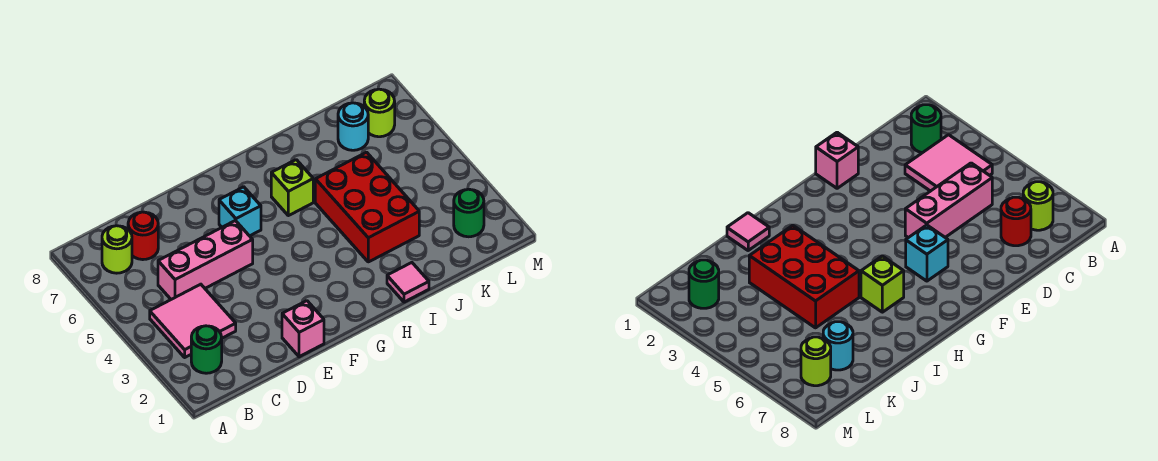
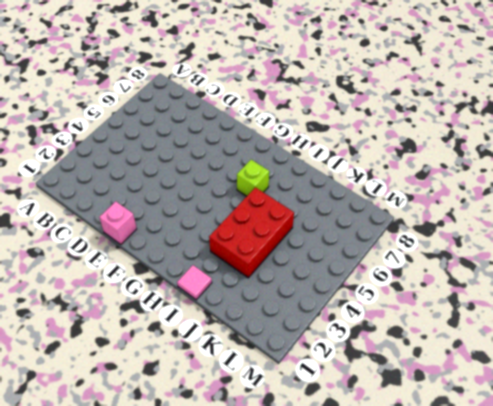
none -> green 1x1 round brick [191,326,222,373]
none -> pink 2x2 tile [150,284,236,357]
none -> lime 1x1 round brick [102,226,132,273]

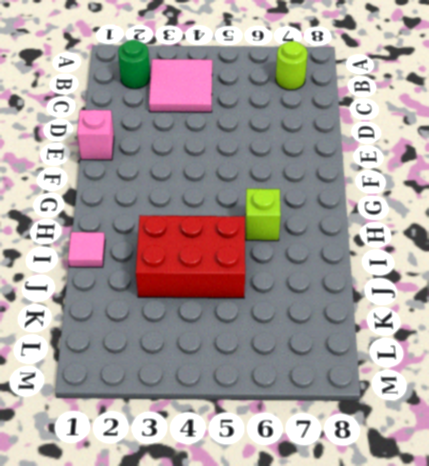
none -> pink 1x3 brick [158,221,253,299]
none -> red 1x1 round brick [128,212,158,260]
none -> cyan 1x1 brick [219,187,261,236]

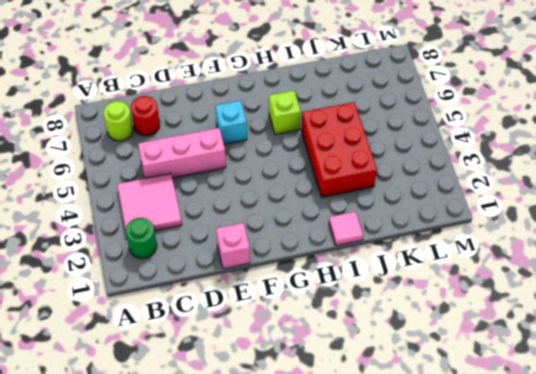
none -> cyan 1x1 round brick [338,103,368,150]
none -> green 1x1 round brick [454,189,484,237]
none -> lime 1x1 round brick [364,89,395,137]

